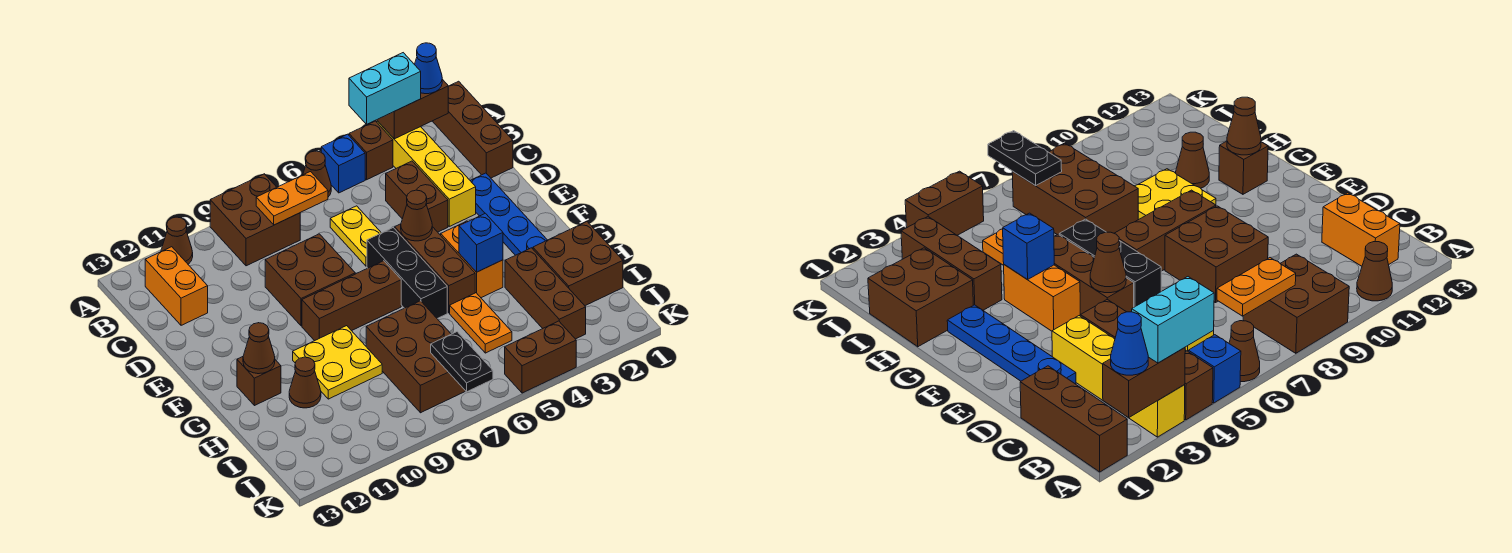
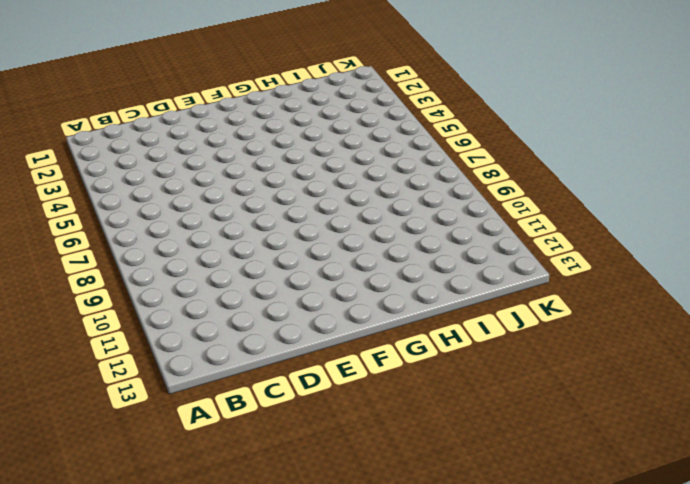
none -> brown 1x3 brick [433,81,513,178]
none -> yellow 1x4 brick [377,121,476,226]
none -> brown 1x1 brick [349,121,393,180]
none -> blue 1x1 brick [321,134,365,193]

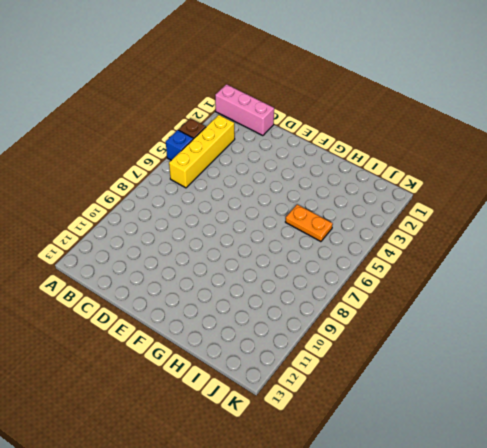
pink 1x3 brick [215,84,274,136] -> brown 1x3 brick [433,81,513,178]
yellow 1x4 brick [169,115,235,188] -> yellow 1x4 brick turned to [377,121,476,226]
none -> brown 1x1 cone [303,151,331,197]
none -> brown 2x2 brick [210,174,300,266]
none -> brown 1x1 cone [161,217,193,264]
none -> orange 1x2 brick [145,247,208,325]

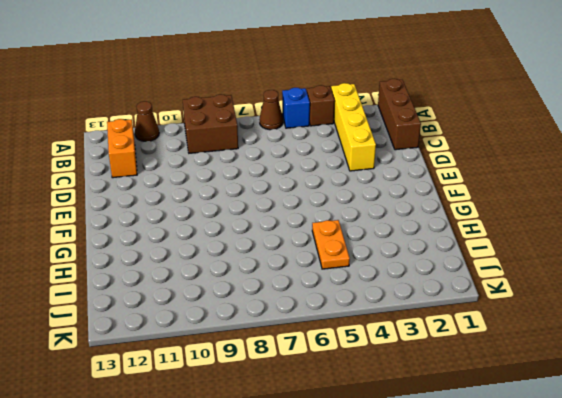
none -> brown 1x2 brick [386,161,448,232]
none -> yellow 1x2 plate [330,206,381,266]
none -> blue 1x4 plate [470,173,547,255]
none -> brown 2x2 brick [265,234,355,326]

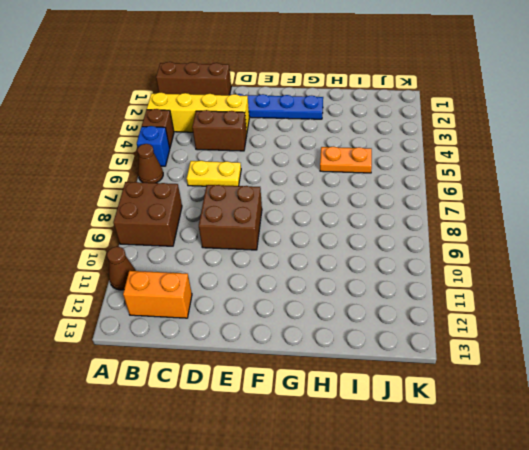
none -> brown 1x3 brick [395,224,475,313]
none -> black 1x3 brick [367,228,447,319]
none -> orange 1x2 brick [441,221,503,298]
none -> brown 1x3 brick [302,261,401,341]

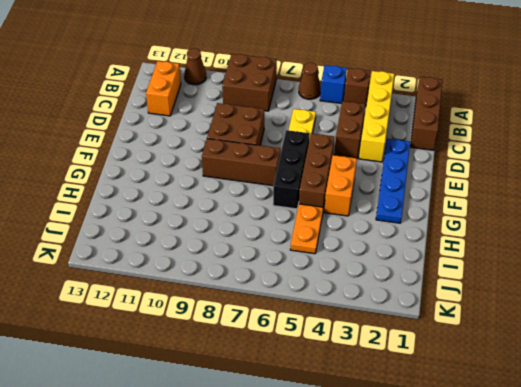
none -> yellow 2x2 plate [293,326,382,399]
none -> brown 1x1 brick [237,357,281,406]
none -> brown 2x2 brick [533,222,623,306]
none -> brown 1x3 brick [505,248,586,339]

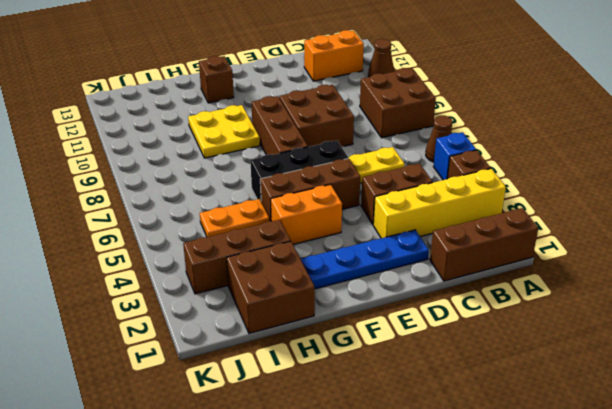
none -> brown 2x3 brick [366,301,465,413]
none -> brown 1x1 cone [289,357,321,408]
none -> brown 1x2 brick [505,321,576,393]
none -> brown 1x2 brick [377,79,448,139]

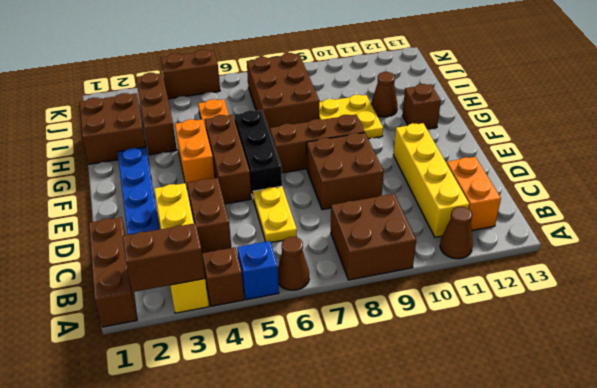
yellow 1x4 brick [393,123,469,237] -> none
none -> orange 1x2 plate [256,172,328,225]
none -> brown 1x1 cone [401,190,432,241]
none -> blue 1x1 brick [459,213,503,272]
none -> brown 1x1 cone [243,323,275,374]

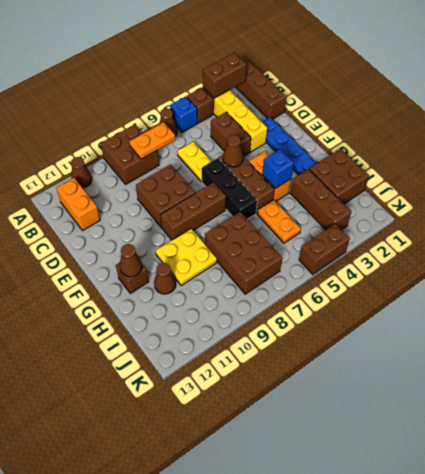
none -> black 1x2 plate [431,332,493,392]
none -> blue 1x1 cone [415,43,442,94]
none -> cyan 1x2 brick [349,53,421,124]

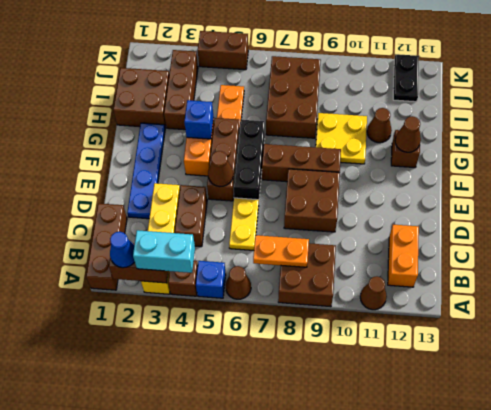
black 1x2 plate [393,54,419,102] -> black 1x2 plate moved to [431,332,493,392]

